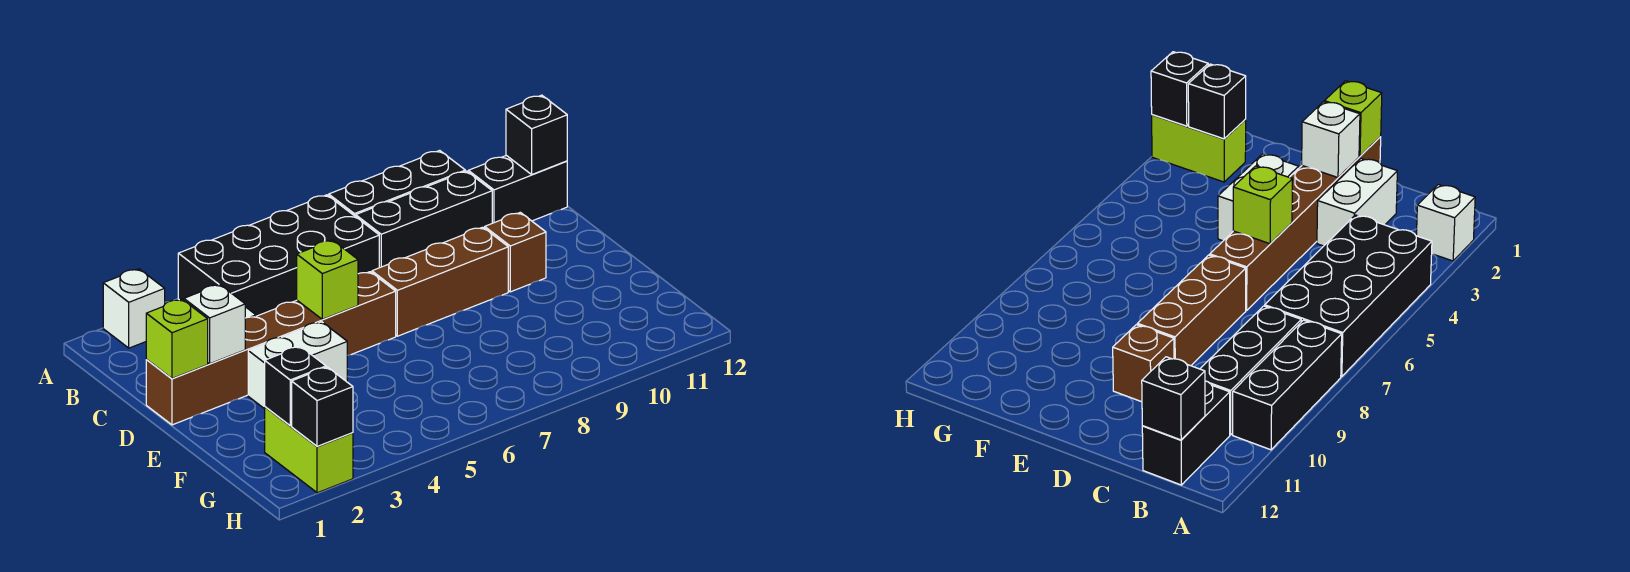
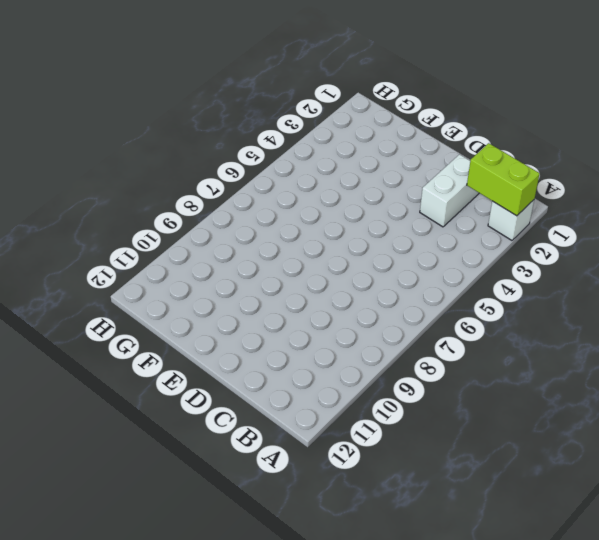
lime 1x2 brick [467,143,540,216] -> lime 1x2 brick moved to [265,407,353,493]
none -> black 2x4 brick [178,195,379,316]
none -> black 1x3 brick [329,150,465,217]
none -> black 1x3 brick [356,171,492,268]

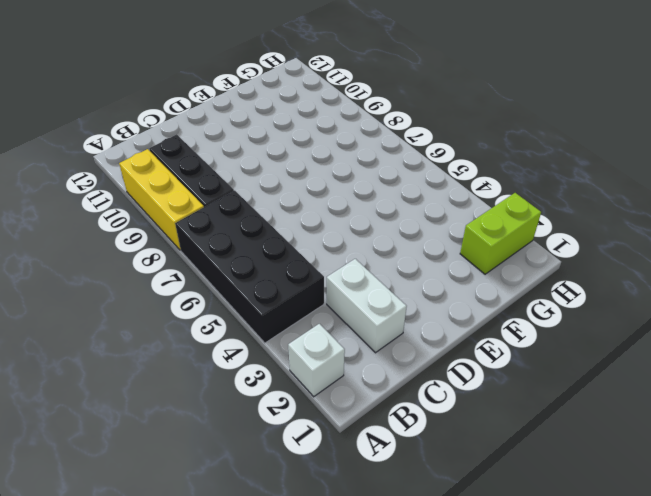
yellow 1x3 brick [119,149,204,250] -> black 1x3 brick [329,150,465,217]
none -> black 1x2 brick [468,155,567,223]
none -> brown 1x6 brick [146,272,396,425]
none -> brown 1x3 brick [372,227,508,336]

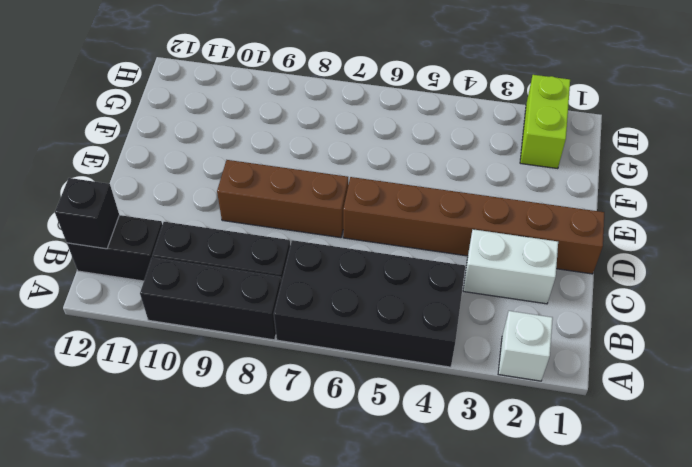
none -> brown 1x1 brick [485,212,546,292]
none -> white 1x2 brick [248,322,347,409]
none -> lime 1x1 brick [146,299,208,379]

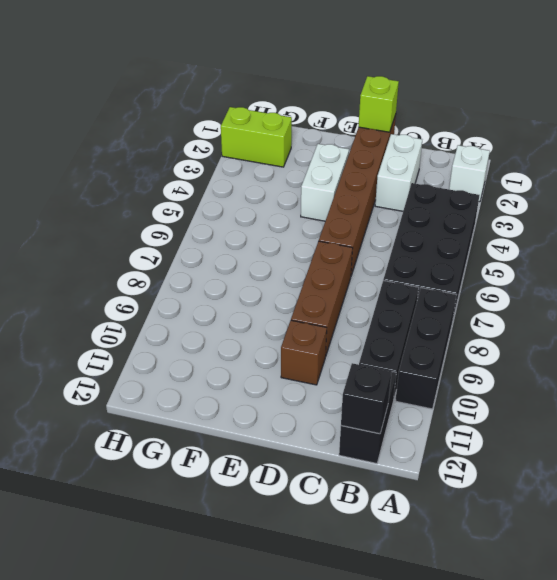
none -> white 1x1 brick [184,284,245,364]
none -> lime 1x1 brick [297,240,358,319]
none -> black 1x1 brick [265,346,326,426]

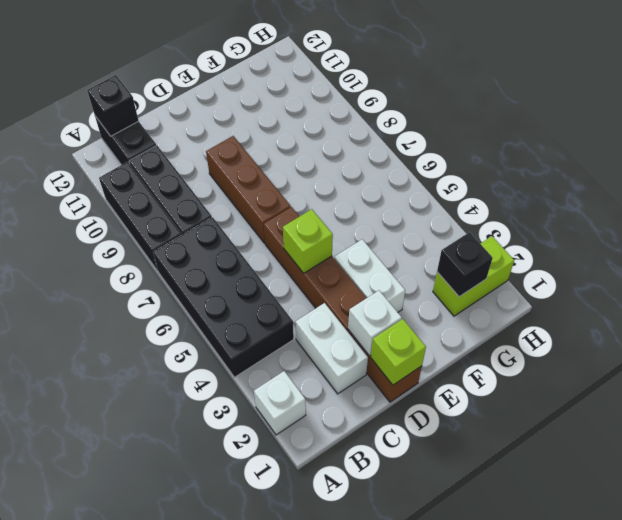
none -> brown 1x1 brick [485,212,546,292]
none -> black 1x1 brick [292,367,353,446]

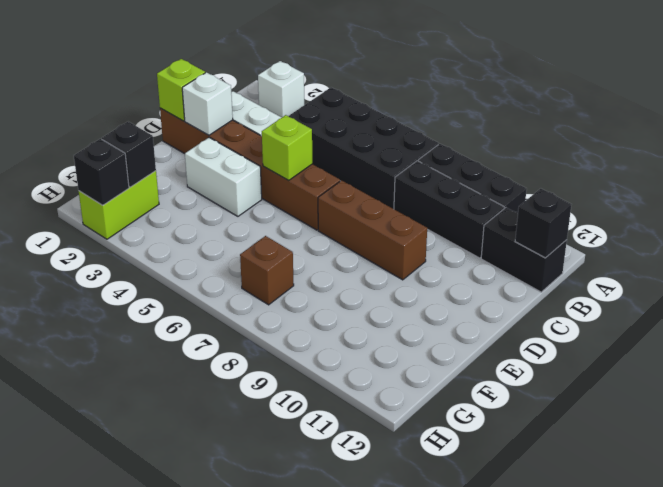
brown 1x1 brick [240,236,294,305] -> brown 1x1 brick moved to [485,212,546,292]

